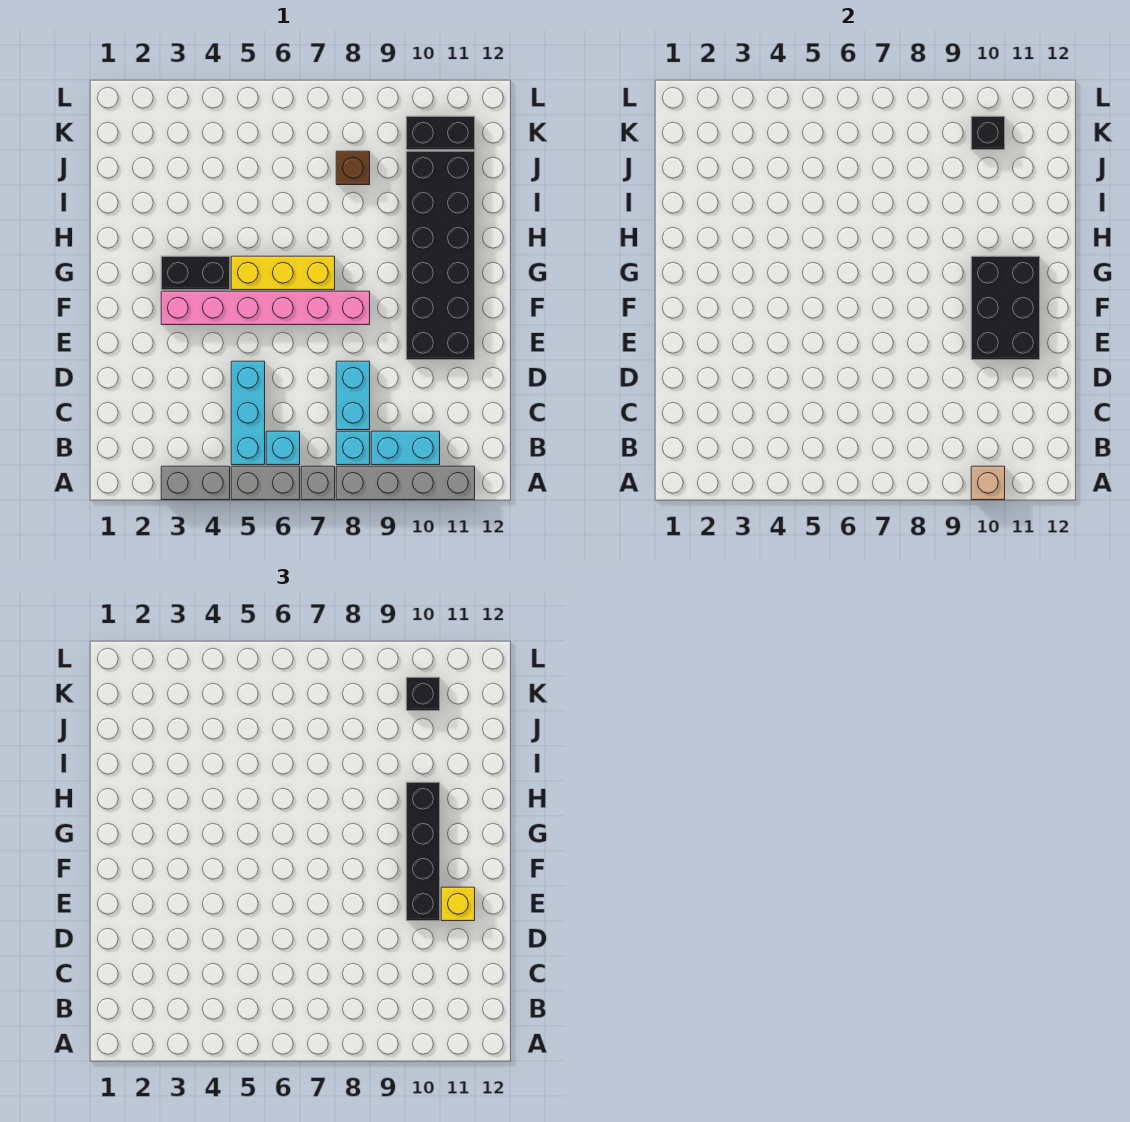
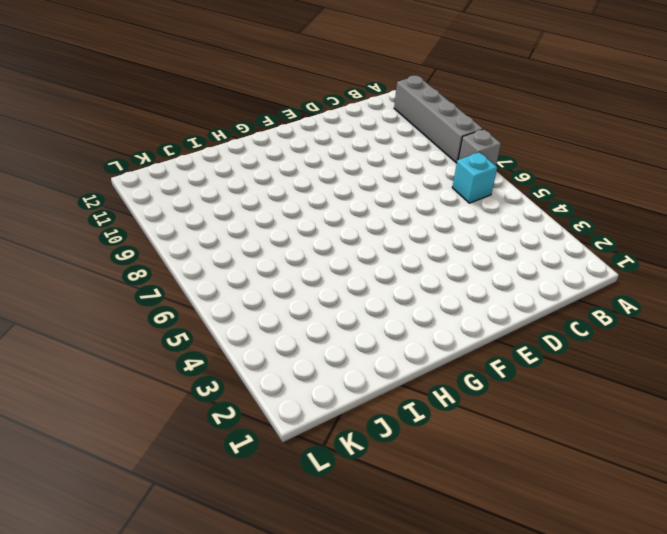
none -> grey 1x2 brick [161,466,230,500]
none -> grey 1x2 brick [231,466,300,500]
none -> cyan 1x3 brick [231,361,265,465]

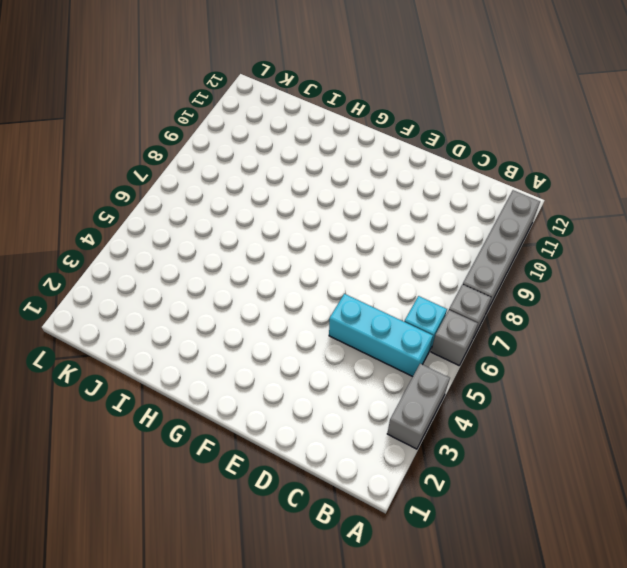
grey 1x1 brick [431,310,478,365] -> grey 1x2 brick [231,466,300,500]
none -> cyan 1x1 brick [336,431,370,465]
none -> cyan 1x2 brick [371,431,440,465]
none -> cyan 1x2 brick [336,361,370,430]

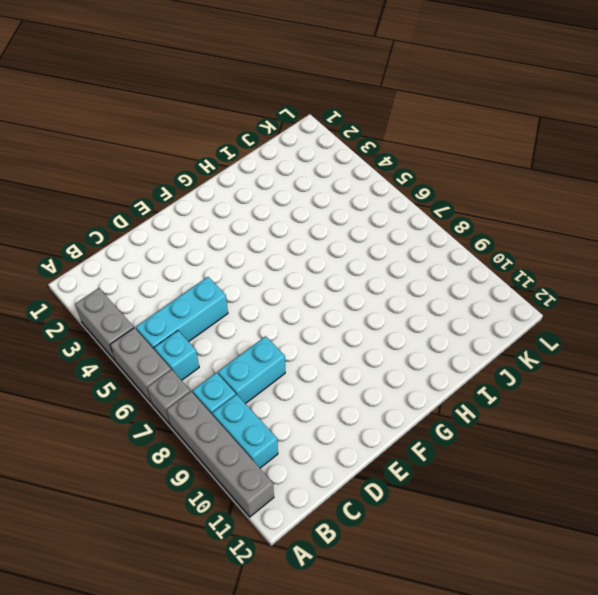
none -> black 2x6 brick [406,151,475,360]
none -> pink 1x6 brick [161,291,370,325]
none -> black 1x2 brick [161,256,230,290]

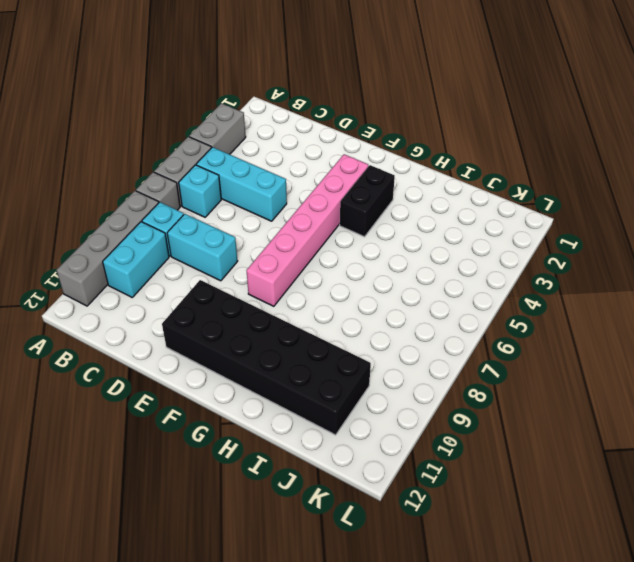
none -> yellow 1x3 brick [231,256,335,290]
none -> brown 1x1 brick [336,151,370,185]
none -> black 1x2 brick [406,116,475,150]

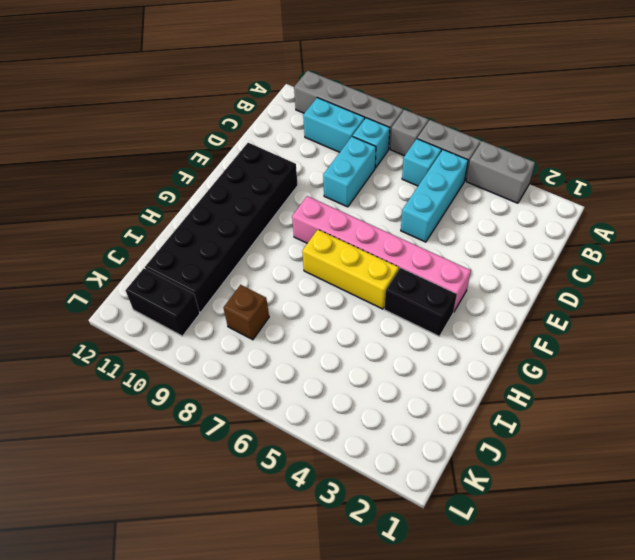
none -> tan 1x1 brick [971,466,1005,500]
none -> black 2x3 brick [971,256,1040,360]
none -> black 1x1 brick [971,116,1005,150]

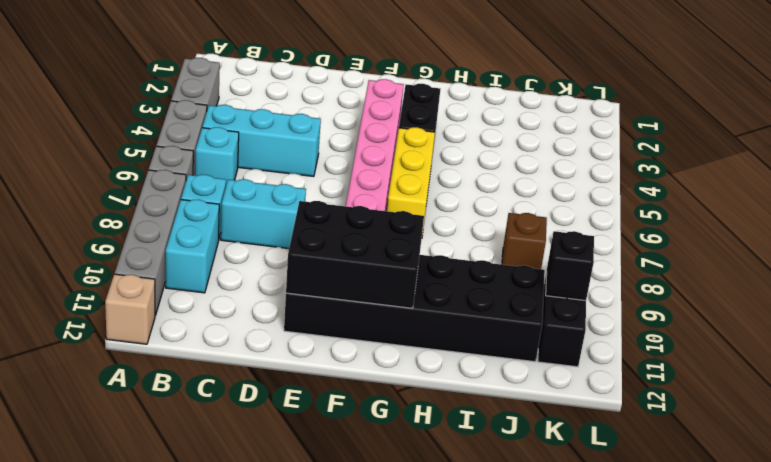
tan 1x1 brick [105,274,155,344] -> tan 1x1 brick moved to [971,466,1005,500]
none -> black 1x4 brick [406,782,440,921]
none -> yellow 1x1 brick [441,887,475,921]
none -> black 1x1 brick [406,677,440,711]

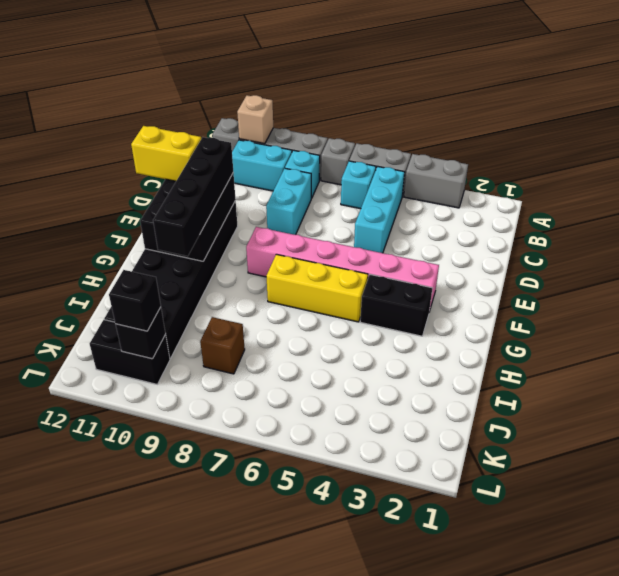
yellow 1x2 brick [131,126,201,181] -> yellow 1x1 brick [441,887,475,921]

